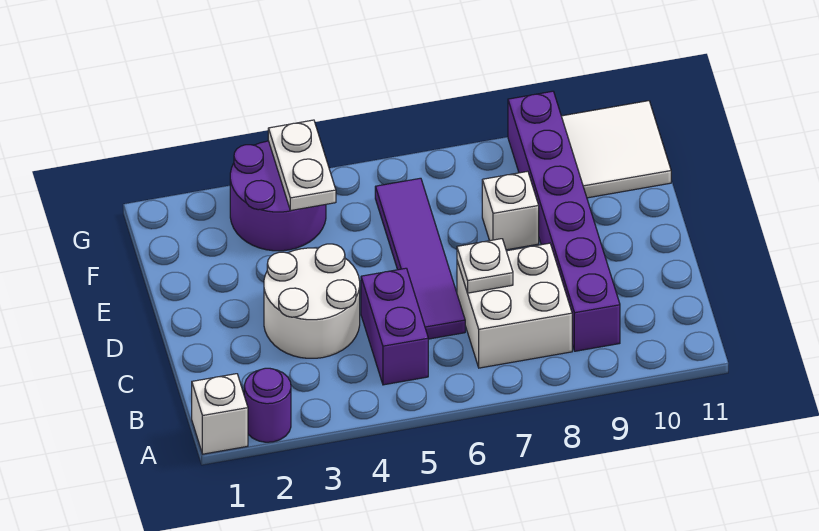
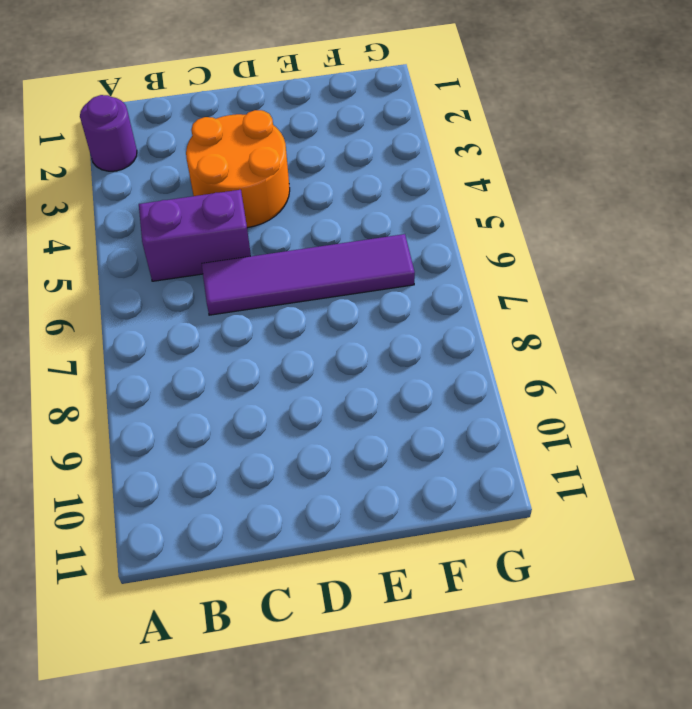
orange 2x2 round brick [186,110,290,228] -> white 2x2 round brick [264,244,360,358]
none -> white 1x1 brick [192,374,248,454]
none -> white 2x2 brick [457,243,572,368]
none -> purple 1x6 brick [508,91,620,351]

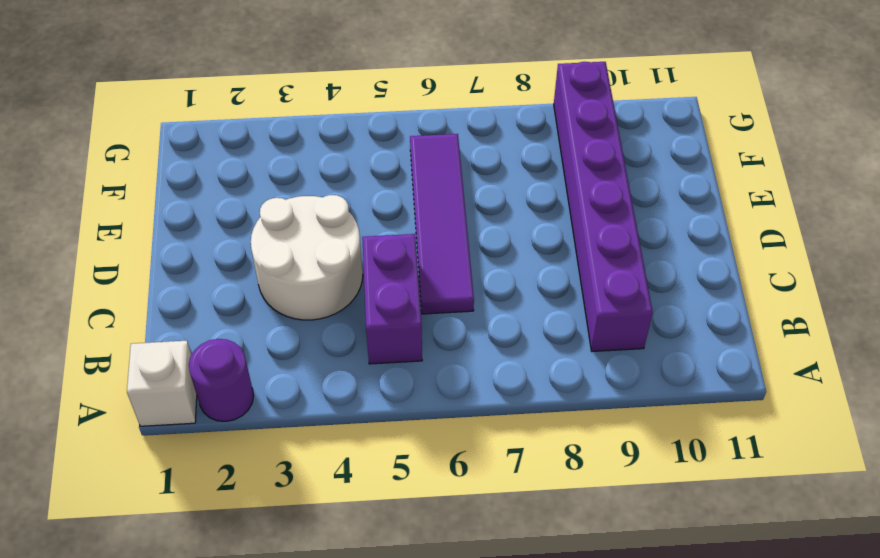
none -> white 2x2 brick [457,243,572,368]
none -> white 1x1 brick [482,171,539,250]
none -> purple 2x2 round brick [230,141,326,251]

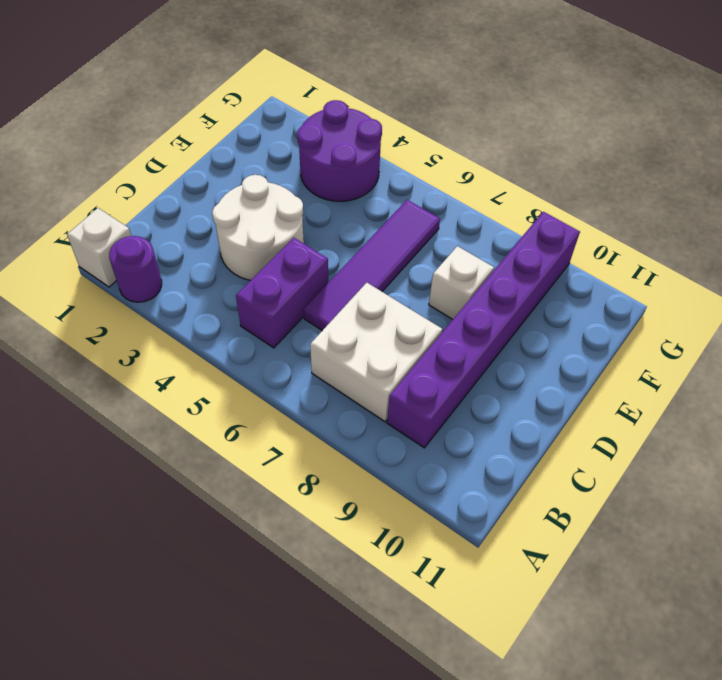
none -> white 2x2 tile [561,101,671,198]
none -> white 1x1 plate [457,239,513,293]
none -> white 1x2 plate [268,120,336,211]

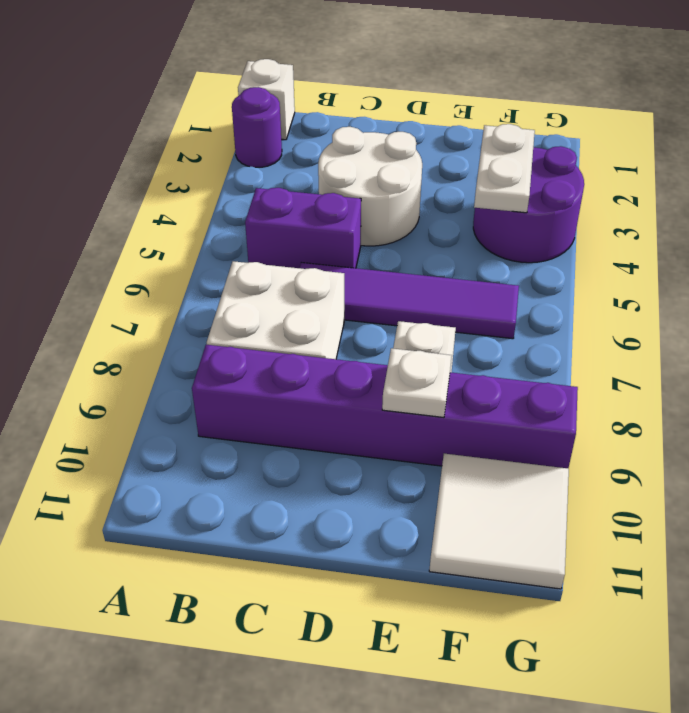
white 1x1 plate [382,348,452,417] -> white 1x1 plate moved to [457,239,513,293]
white 1x2 plate [474,124,535,213] -> white 1x2 plate turned to [268,120,336,211]

